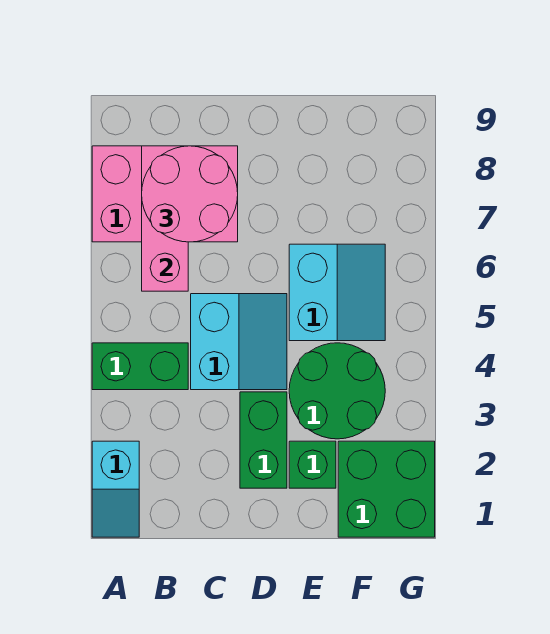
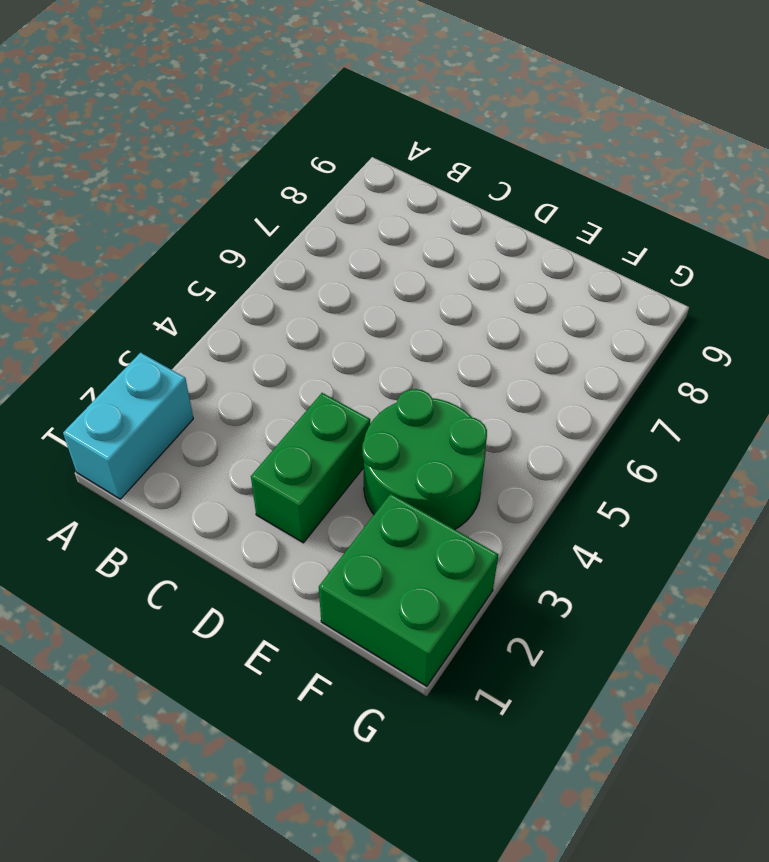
cyan 1x2 brick [63,353,193,499] -> cyan 1x2 slope [92,441,139,537]
none -> green 1x2 brick [92,343,188,390]
none -> pink 2x3 brick [92,146,238,242]

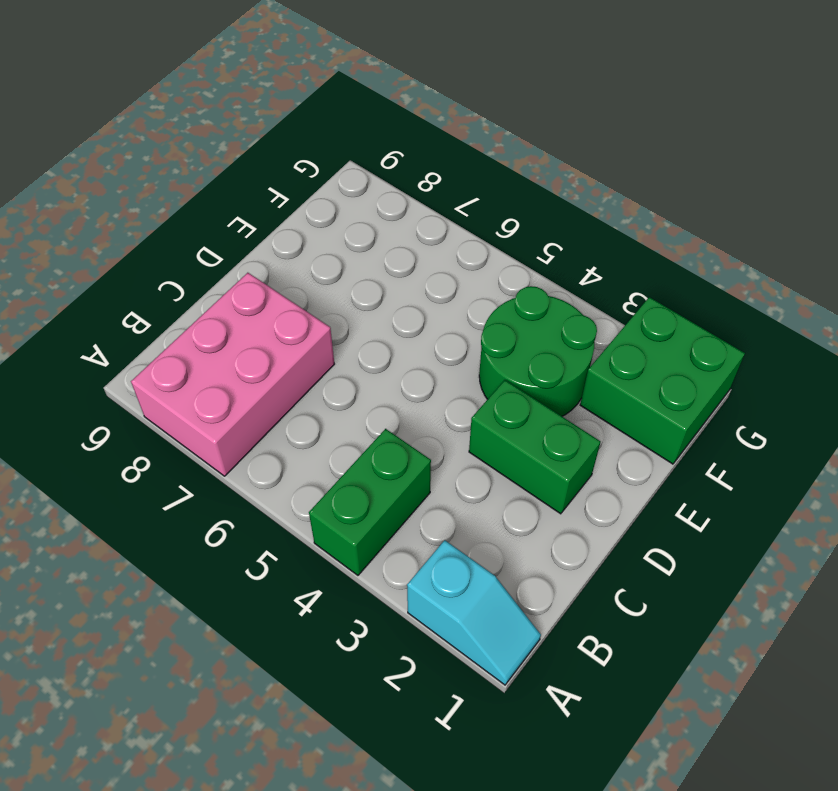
none -> cyan 2x2 slope [191,294,287,390]
none -> green 1x1 brick [289,441,336,488]

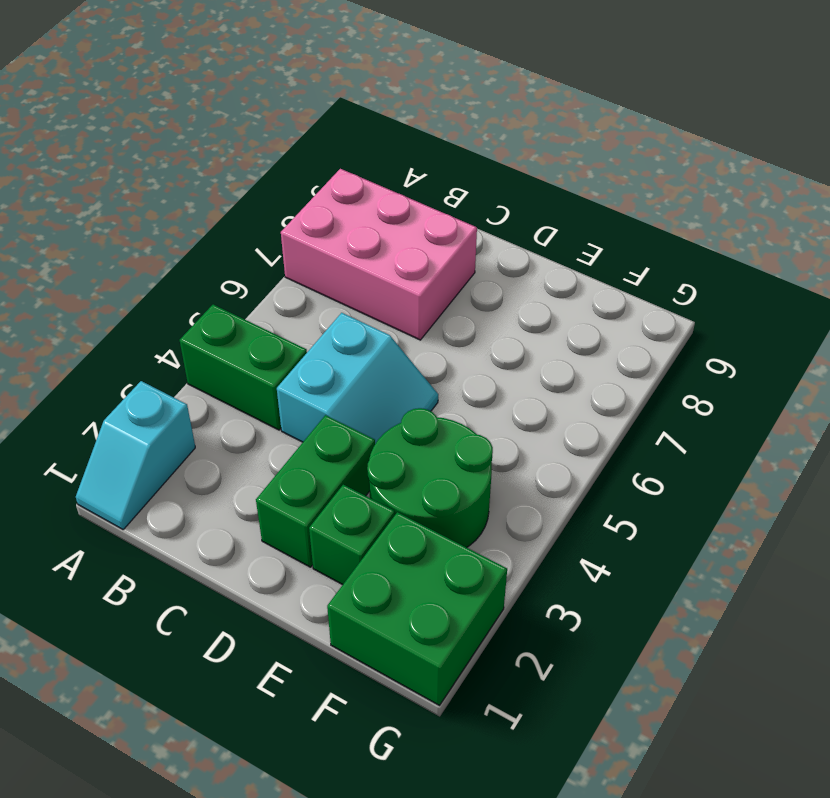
none -> cyan 2x2 slope [289,244,385,341]
none -> pink 1x3 brick [142,146,188,291]

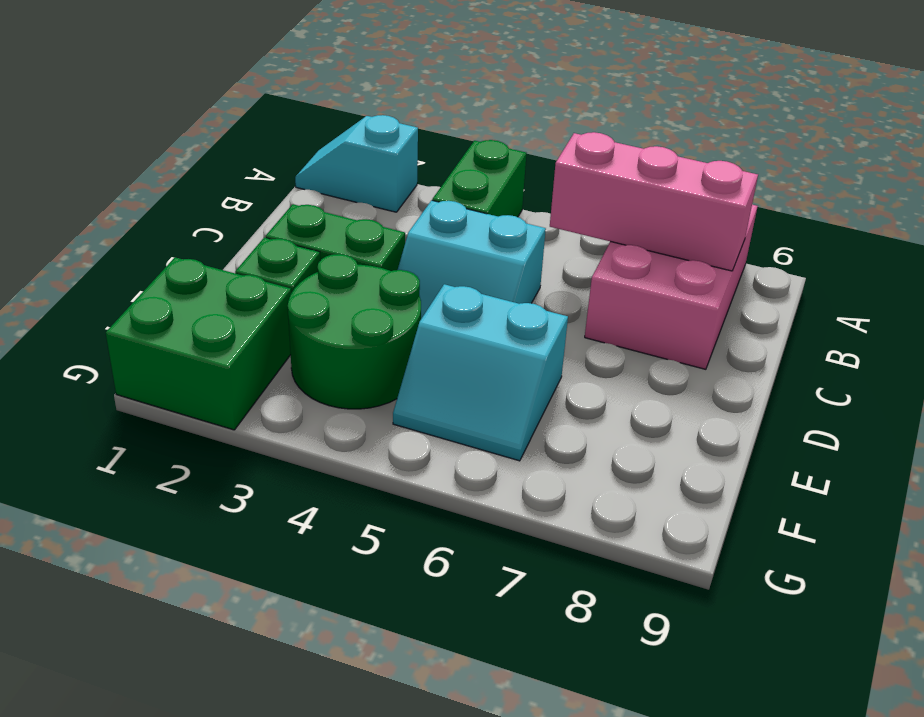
none -> pink 2x2 round brick [142,146,238,242]

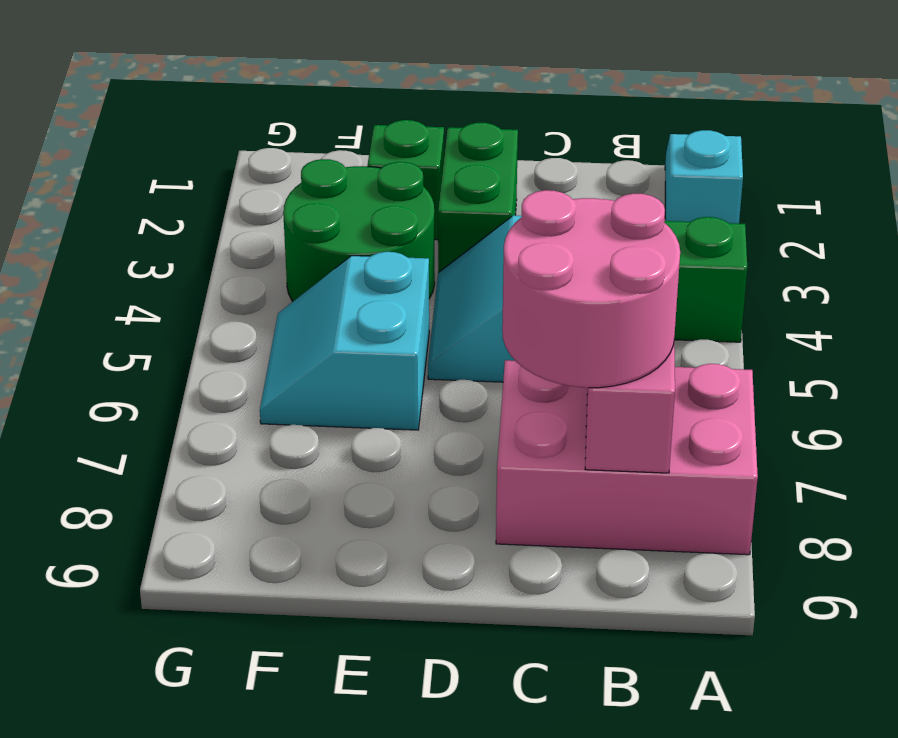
none -> green 2x2 brick [338,441,435,537]

